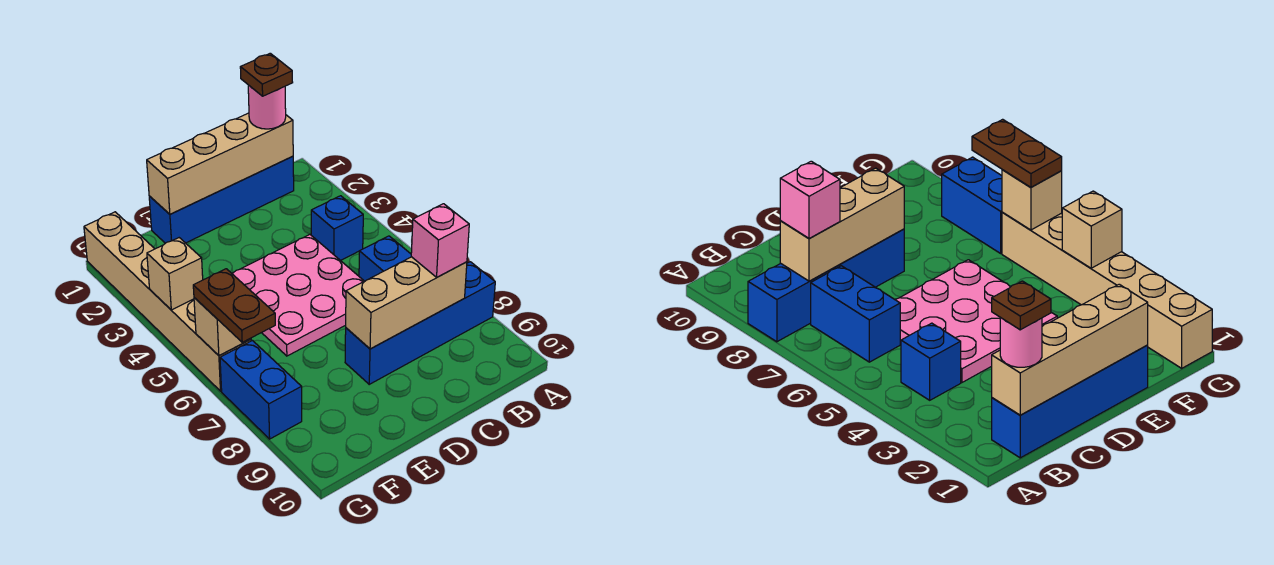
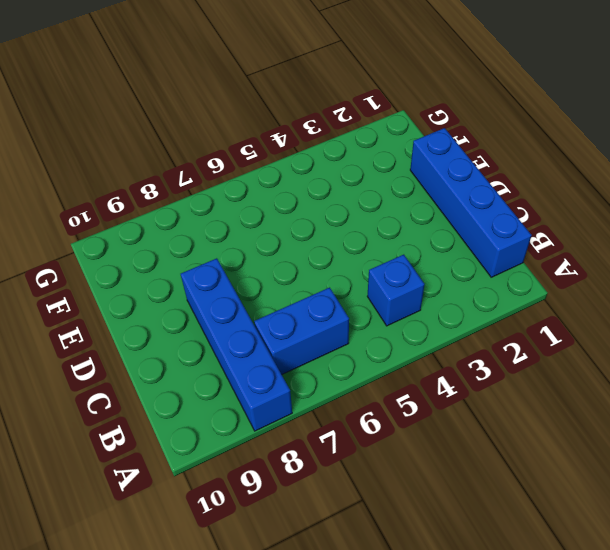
none -> pink 3x3 plate [232,235,364,356]
none -> tan 1x6 brick [84,212,251,391]
none -> blue 1x2 brick [220,341,302,439]

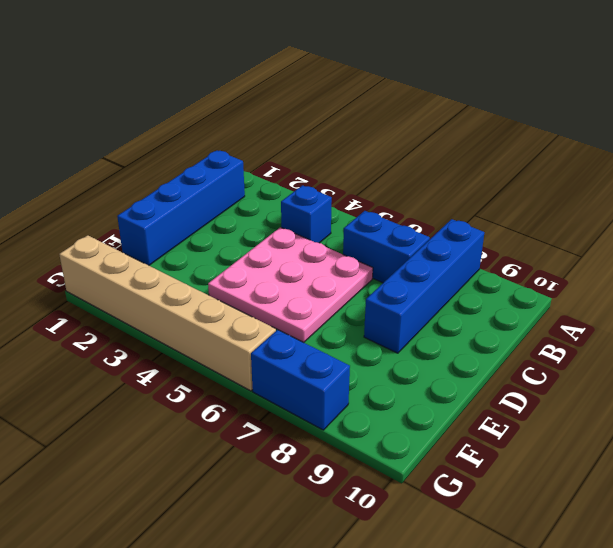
none -> tan 1x4 brick [147,113,293,214]
none -> tan 1x3 brick [346,257,467,349]
none -> tan 1x1 brick [147,238,203,310]

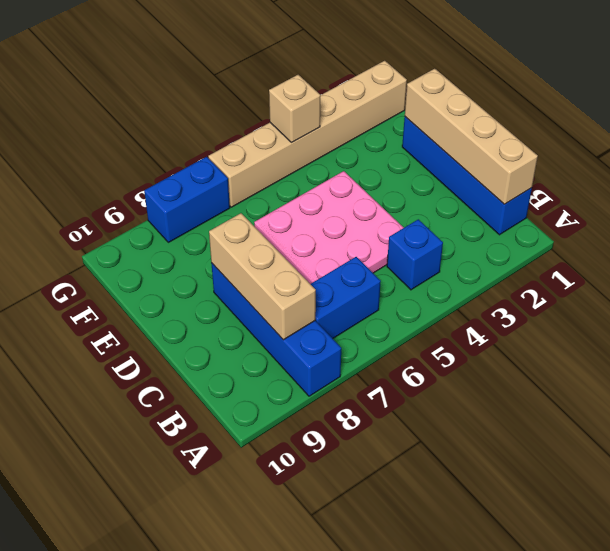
none -> tan 1x1 brick [194,298,251,356]
none -> pink 1x1 round brick [248,85,286,129]
none -> pink 1x1 brick [411,204,469,277]

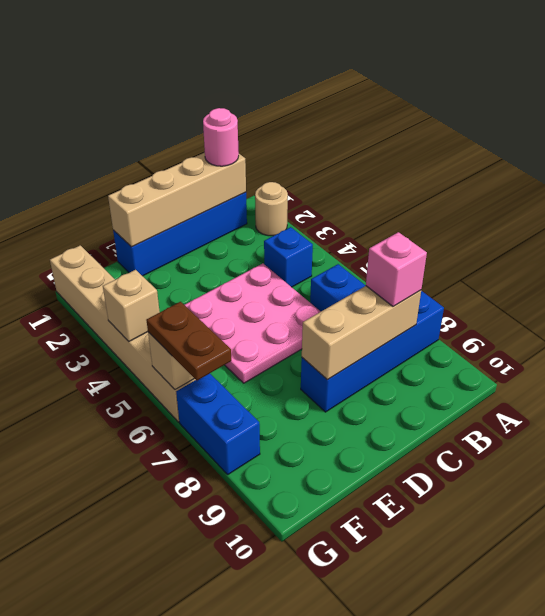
tan 1x1 round brick [255,182,288,236] -> none
none -> brown 1x1 plate [240,53,293,96]

